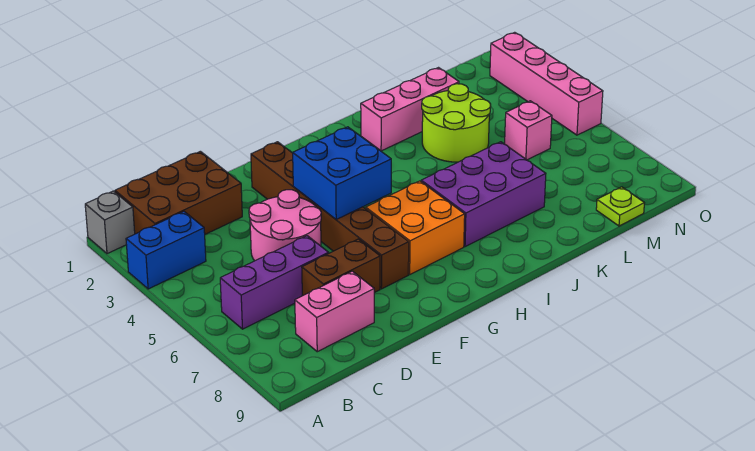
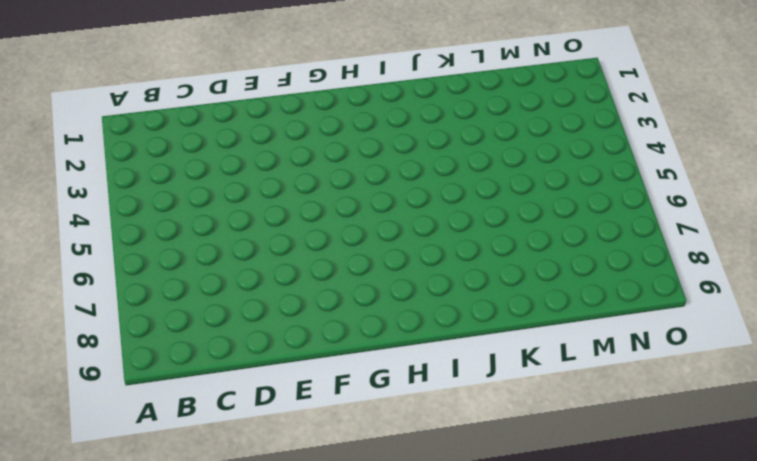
none -> grey 1x1 brick [85,191,135,254]
none -> blue 1x2 brick [126,212,206,289]
none -> brown 2x3 brick [115,151,242,234]

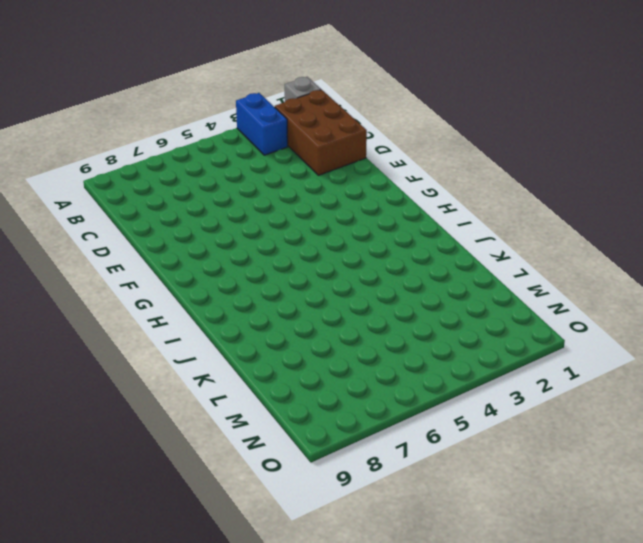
none -> purple 1x3 brick [220,236,329,329]
none -> pink 1x2 brick [295,271,374,352]
none -> pink 2x2 round brick [249,190,321,261]

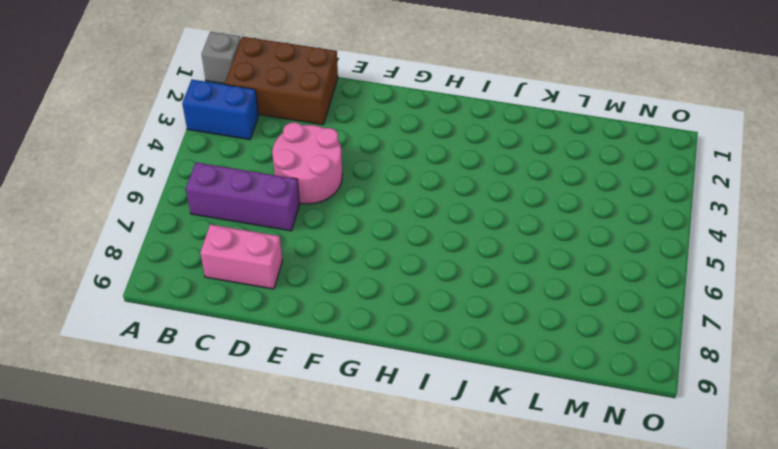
none -> brown 1x2 brick [302,239,380,296]
none -> brown 1x6 brick [251,142,409,289]
none -> orange 2x2 brick [366,181,465,274]

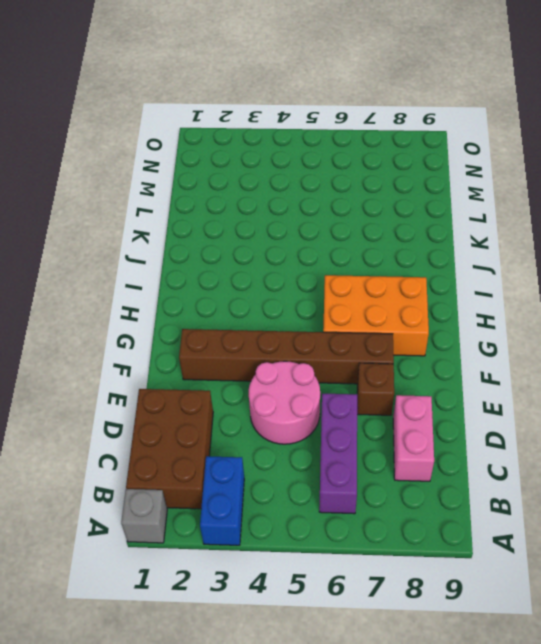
brown 1x1 brick [357,363,394,415] -> brown 1x2 brick [302,239,380,296]
orange 2x3 brick [323,275,429,356] -> orange 2x2 brick [366,181,465,274]
none -> purple 2x3 brick [421,142,546,247]
none -> pink 1x3 brick [361,68,459,151]
none -> lime 2x2 round brick [422,84,491,162]

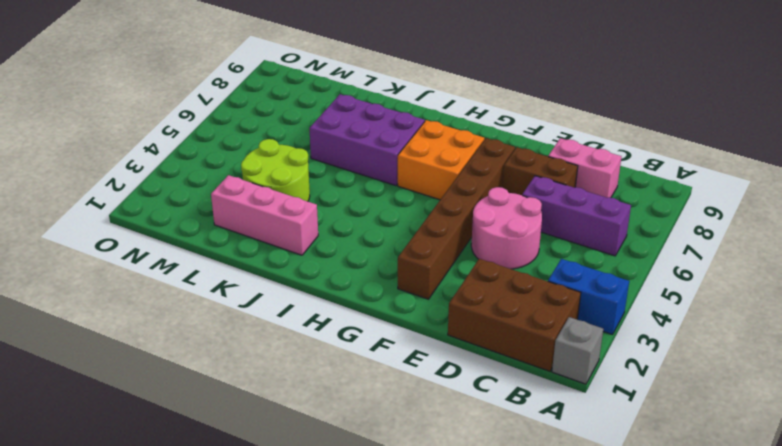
none -> pink 1x1 brick [505,101,552,160]
none -> lime 1x1 plate [596,187,644,226]
none -> pink 1x4 brick [490,32,603,135]

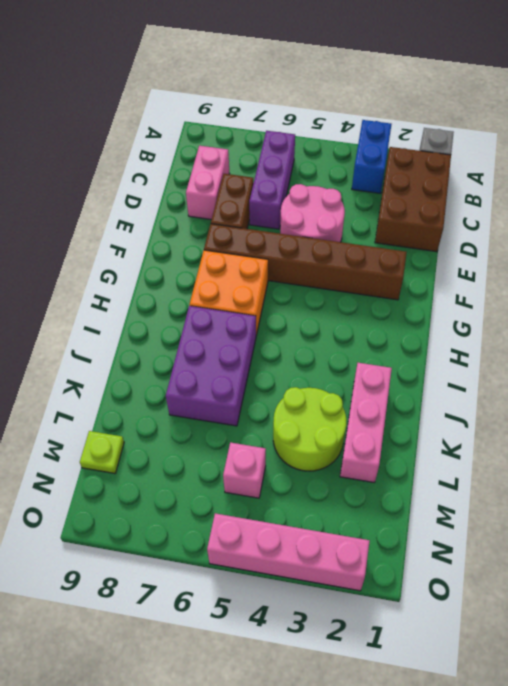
none -> blue 2x2 brick [293,127,391,219]

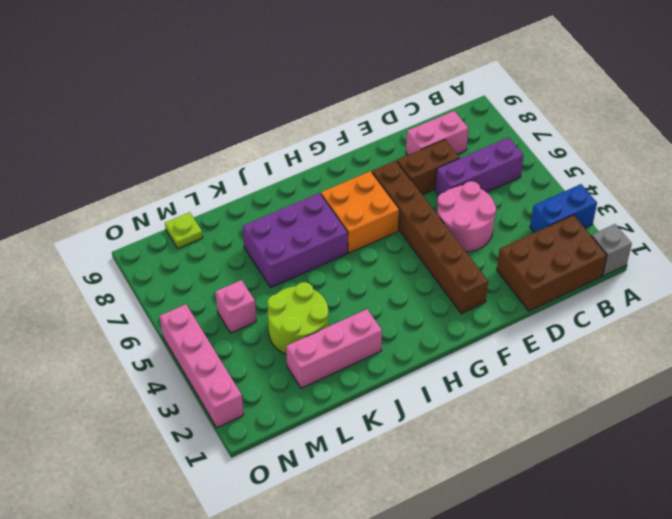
none -> blue 2x2 brick [293,127,391,219]

